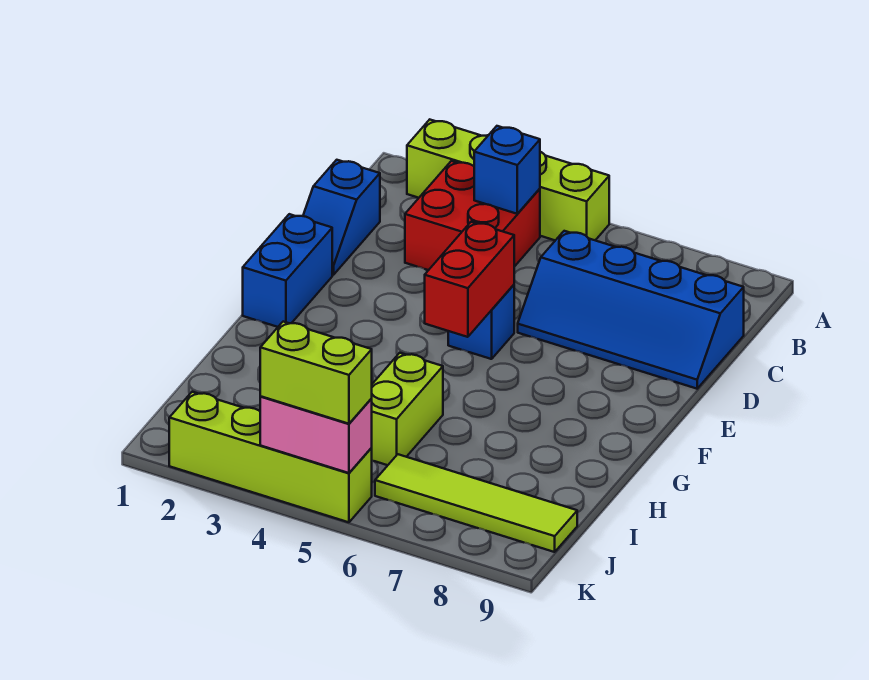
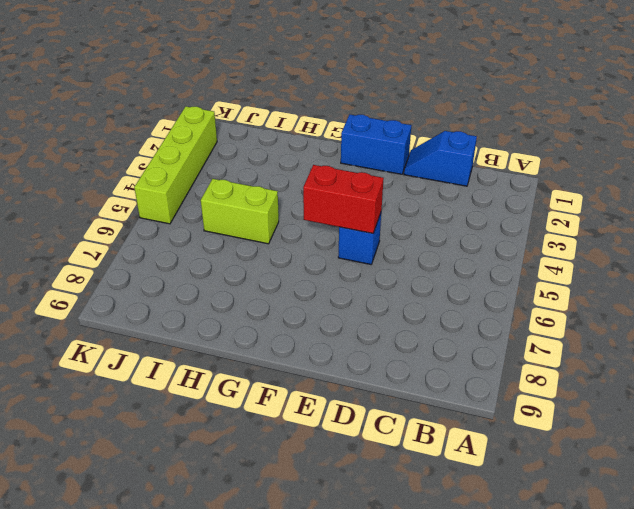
none -> lime 1x4 brick [407,120,609,240]
none -> red 2x2 brick [405,161,540,270]
none -> blue 2x4 slope [518,231,744,389]

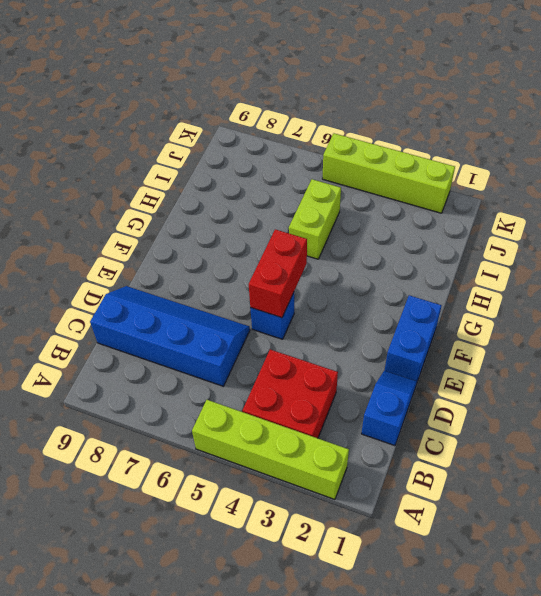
none -> lime 1x4 tile [375,454,577,552]
none -> blue 1x1 brick [474,126,540,214]
none -> pink 1x2 brick [260,397,372,473]

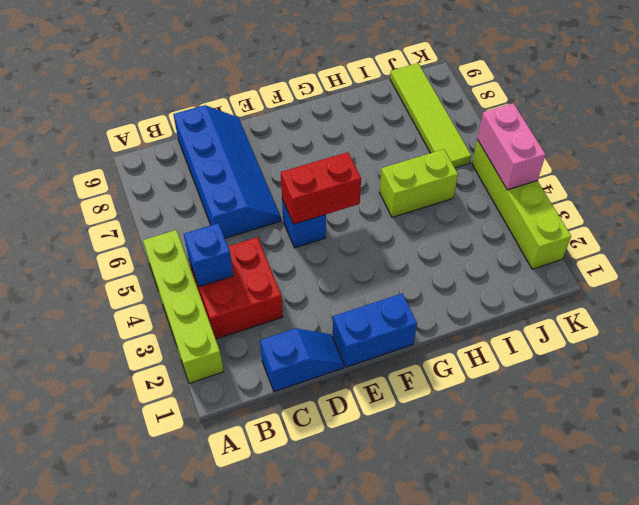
none -> lime 1x2 brick [260,322,372,424]

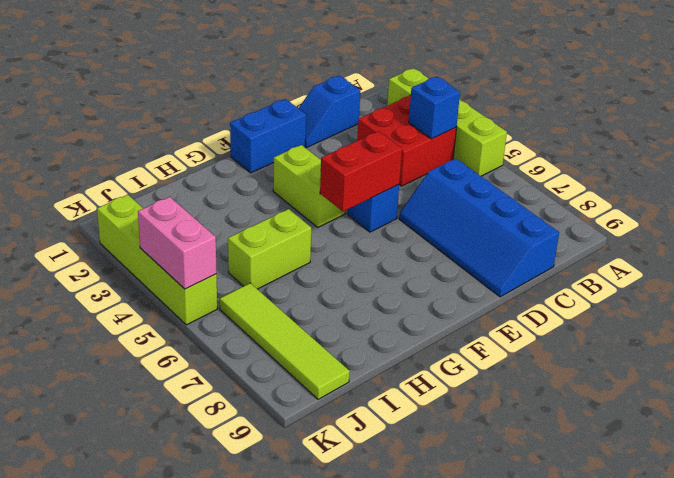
lime 1x2 brick [273,145,345,227] -> lime 1x2 brick moved to [260,322,372,424]

